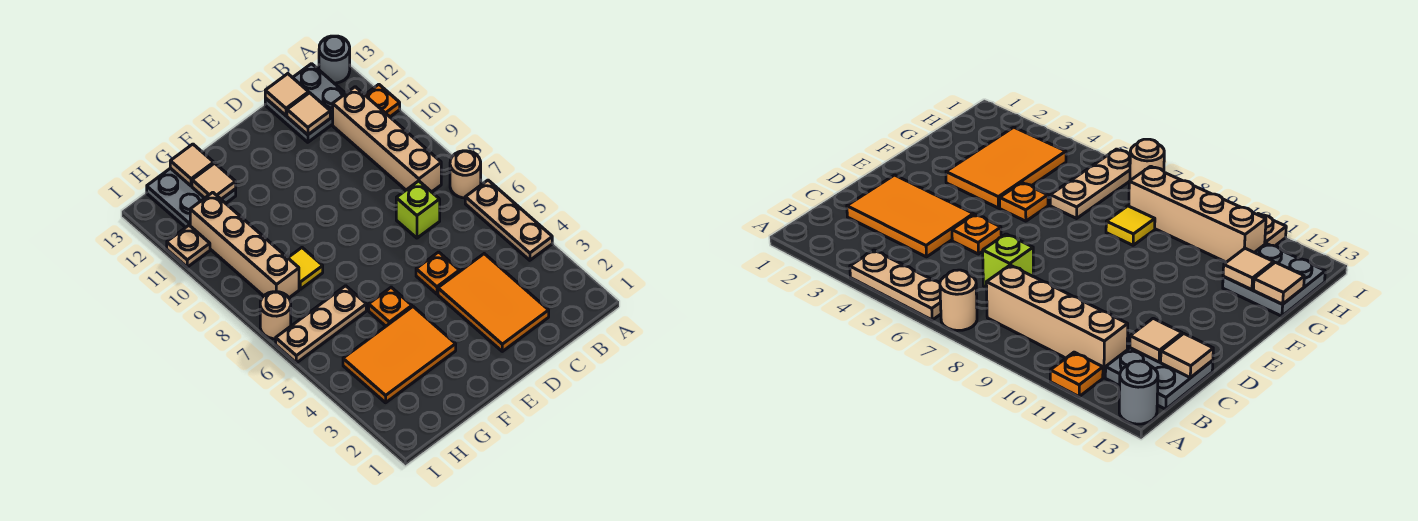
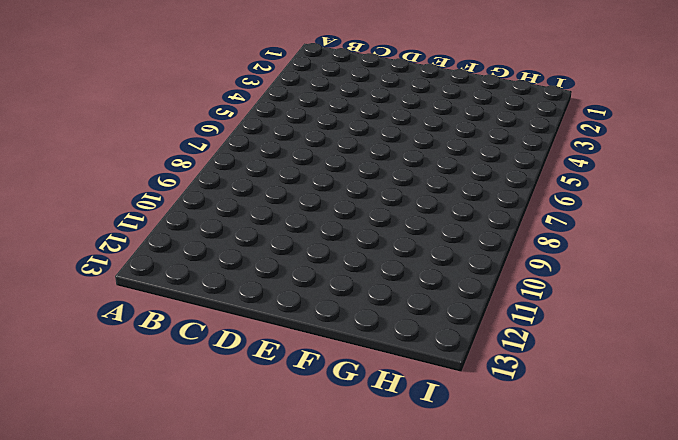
none -> tan 1x3 plate [465,180,552,260]
none -> tan 1x1 round brick [450,151,481,198]
none -> orange 1x1 plate [365,84,400,117]

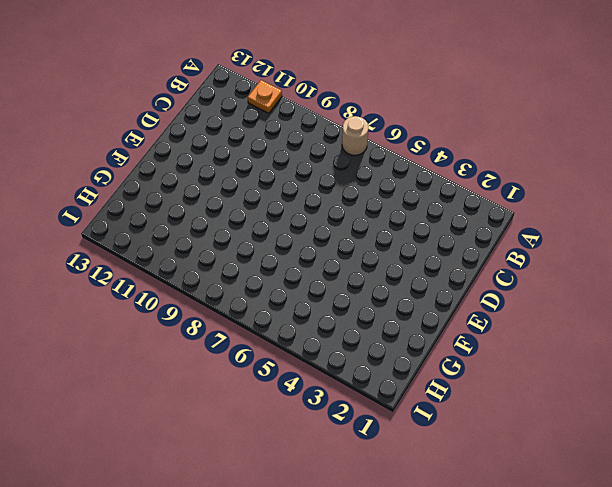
none -> tan 1x3 plate [465,180,552,260]
none -> grey 1x1 round brick [319,36,350,83]
none -> tan 1x4 brick [333,87,441,192]

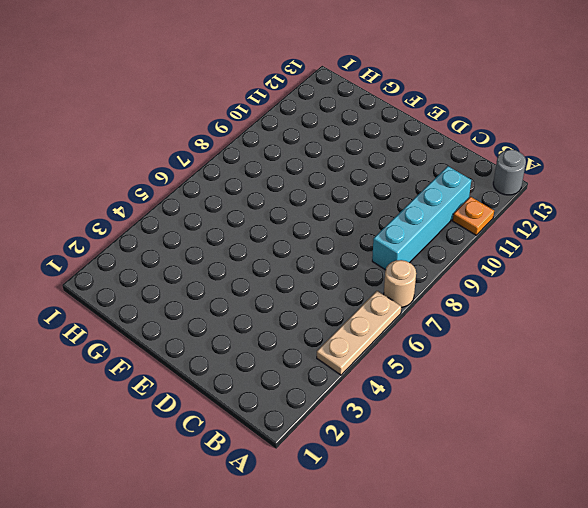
cyan 1x4 brick [372,166,471,270] -> tan 1x4 brick [333,87,441,192]
none -> grey 2x2 plate [265,64,346,142]
none -> orange 2x3 tile [438,254,549,351]
none -> lime 1x1 brick [396,181,440,238]

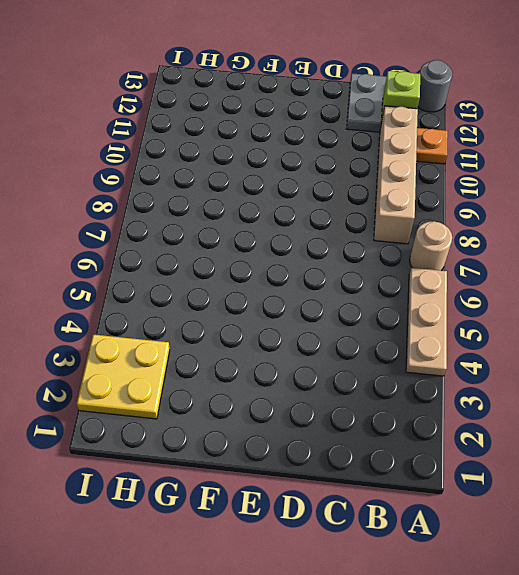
lime 1x1 brick [382,71,420,117] -> lime 1x1 brick moved to [396,181,440,238]
yellow 2x2 plate [76,335,170,419] -> orange 2x3 tile [343,307,456,403]
none -> orange 2x3 tile [438,254,549,351]
none -> orange 1x1 plate [416,252,459,294]
none -> orange 1x1 plate [369,287,412,326]

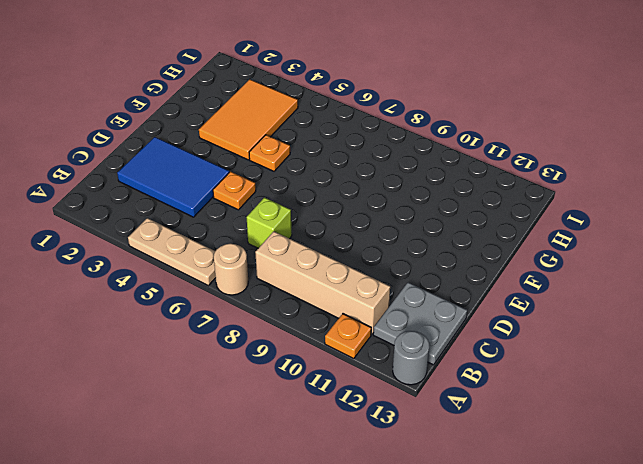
blue 2x3 tile [117,137,229,217] -> orange 2x3 tile [438,254,549,351]
none -> tan 1x3 plate [276,286,366,363]
none -> yellow 1x1 tile [288,248,323,289]
none -> grey 2x2 plate [147,168,236,227]

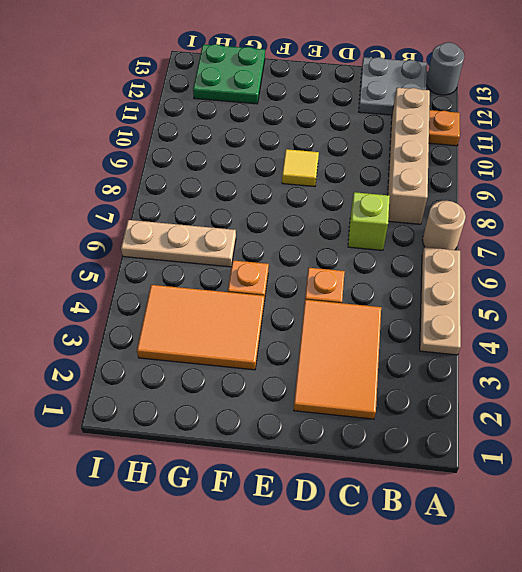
yellow 1x1 tile [282,149,319,187] -> yellow 1x1 tile moved to [288,248,323,289]
green 2x2 plate [193,44,265,104] -> grey 2x2 plate [147,168,236,227]
none -> tan 1x4 brick [190,192,299,298]
none -> tan 1x1 round brick [260,292,291,339]
none -> tan 1x1 plate [167,225,210,267]

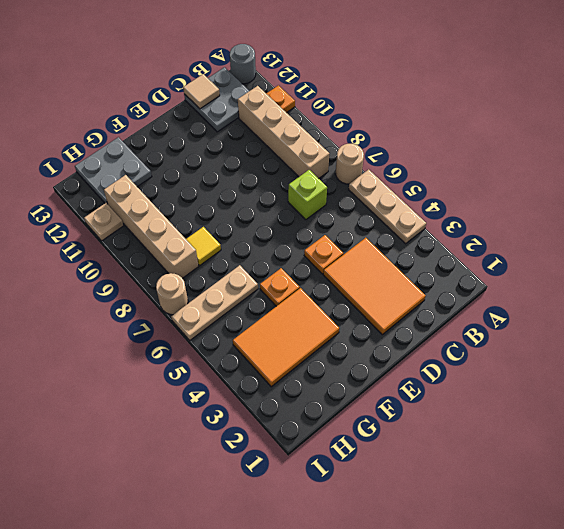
none -> tan 1x1 tile [287,93,330,135]
none -> tan 1x1 tile [192,163,236,199]
none -> tan 1x1 tile [170,144,214,186]

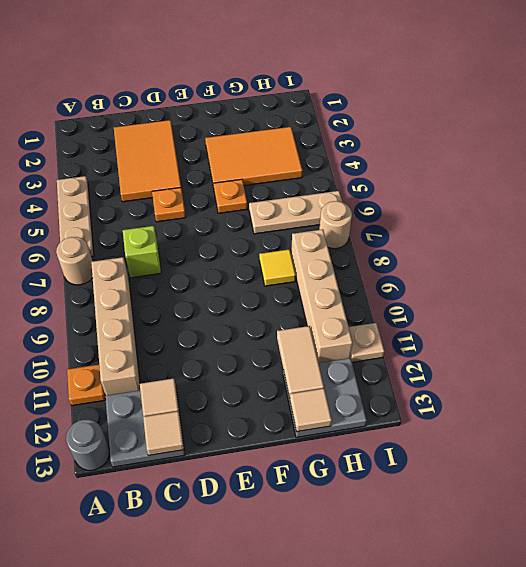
tan 1x2 tile [277,326,324,398] -> tan 1x1 tile [192,163,236,199]

